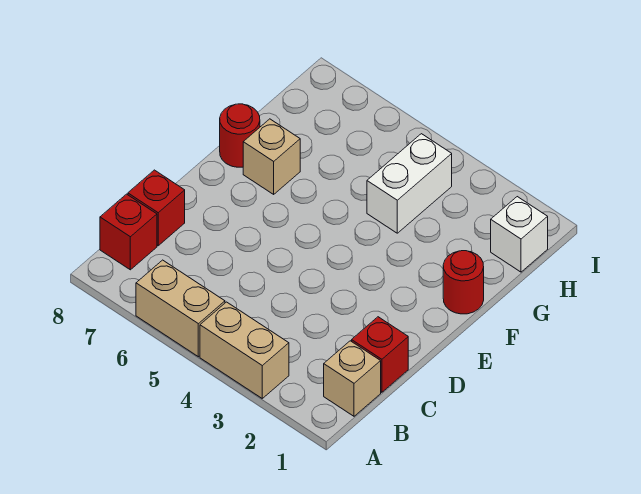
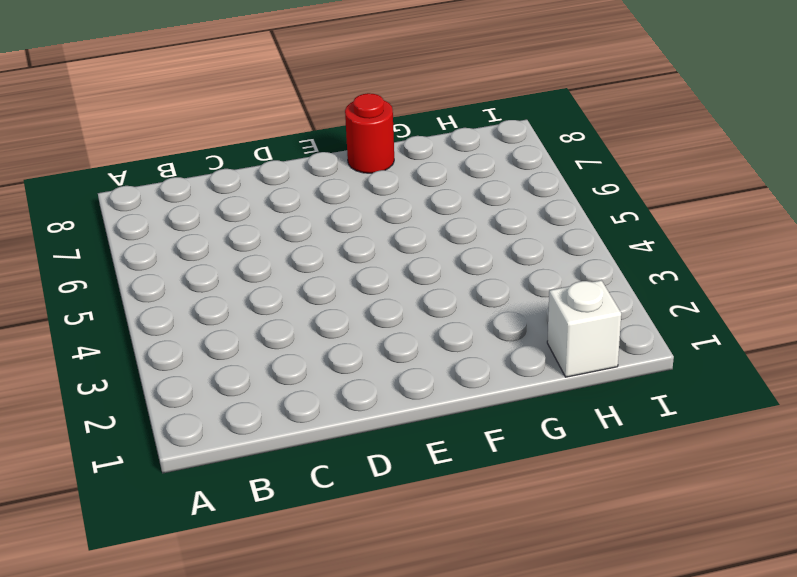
none -> tan 1x2 brick [200,302,289,398]
none -> tan 1x2 brick [136,260,225,357]

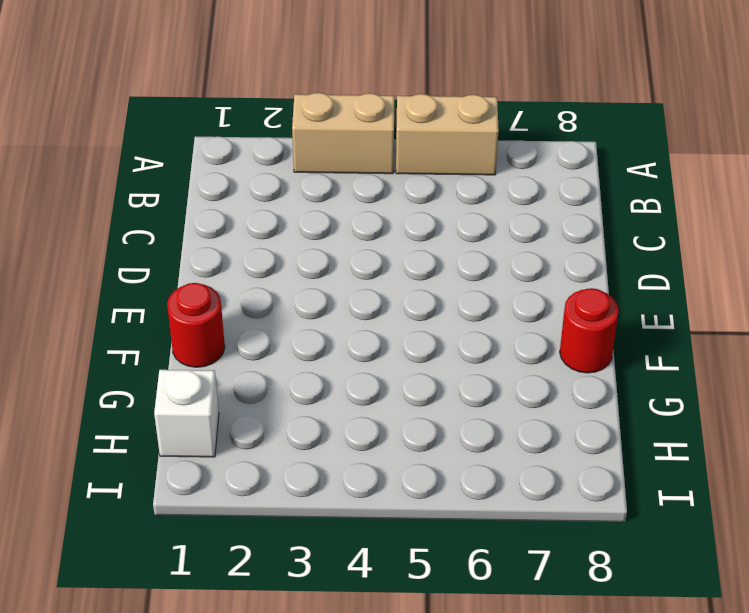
none -> tan 1x1 brick [324,341,381,416]
none -> red 1x1 brick [100,194,157,270]

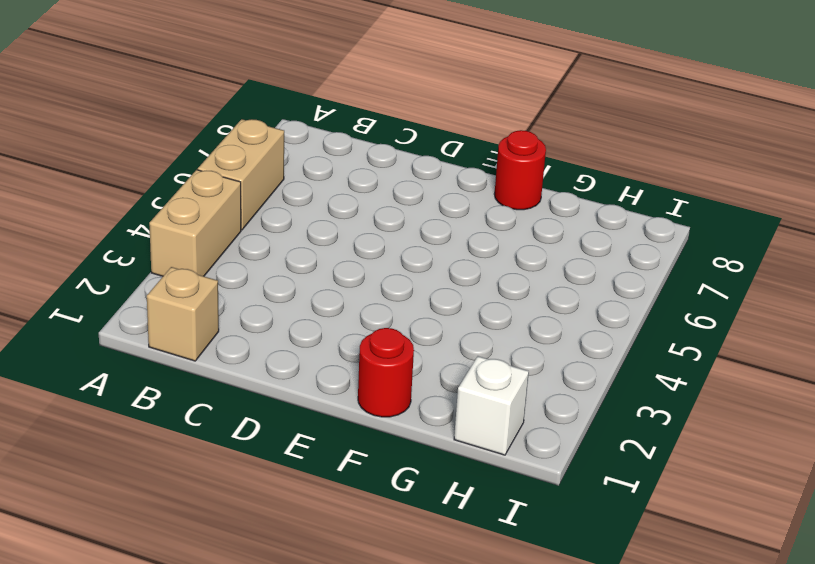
none -> red 1x1 brick [100,194,157,270]
none -> red 1x1 brick [352,317,408,392]

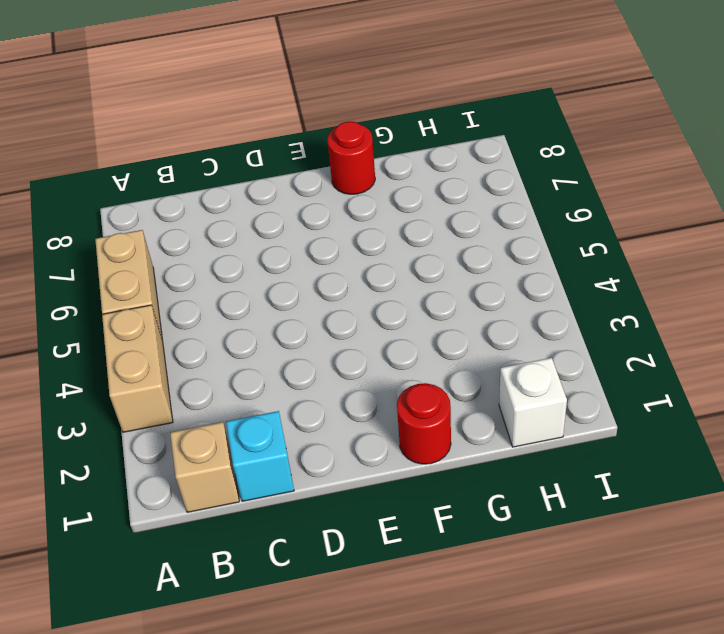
cyan 1x1 brick [226,411,294,501] -> red 1x1 brick [352,317,408,392]
none -> red 1x1 brick [100,194,157,270]
none -> red 1x1 brick [128,170,185,246]

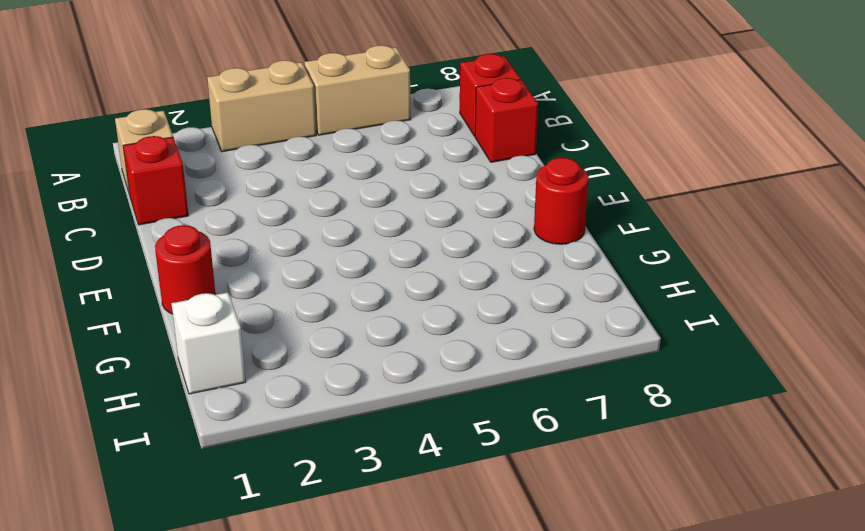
none -> tan 1x1 brick [243,119,300,194]
none -> white 1x2 brick [367,134,452,233]

